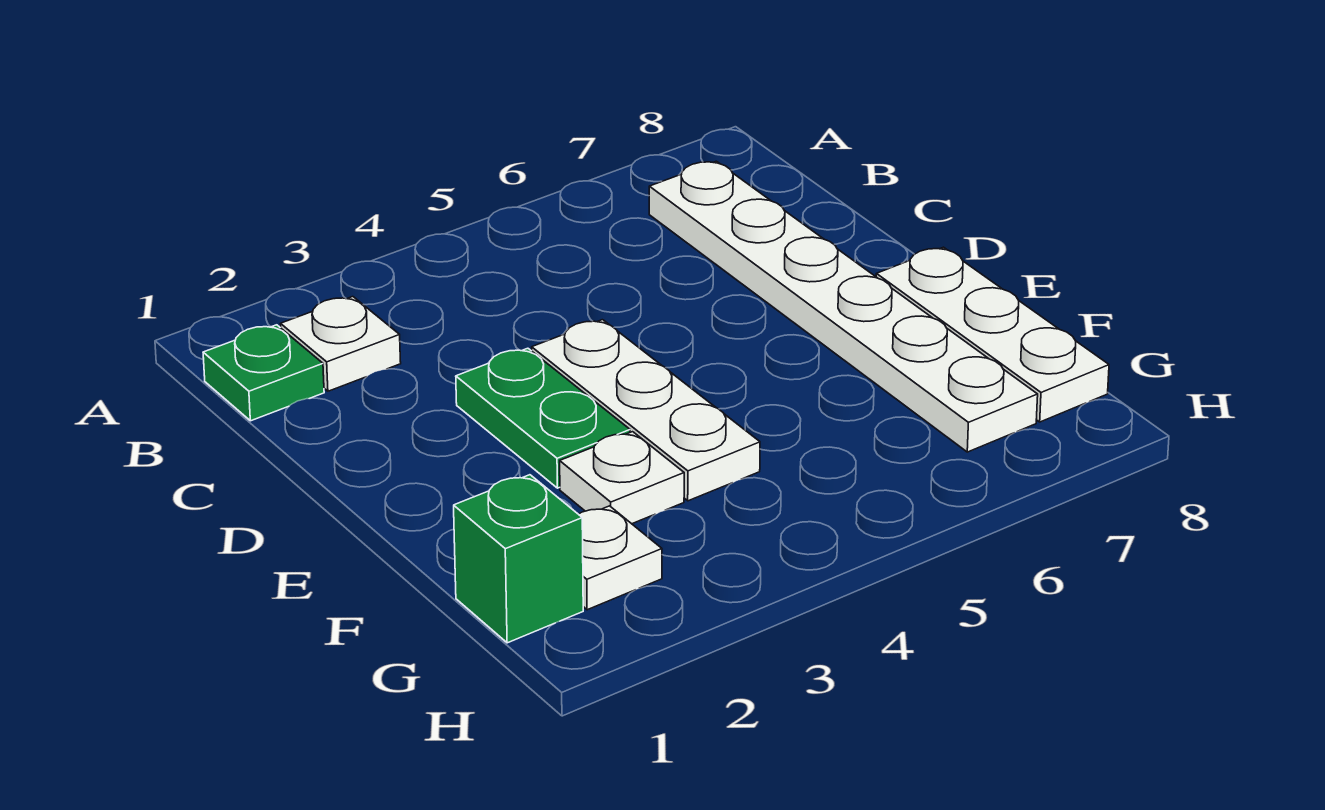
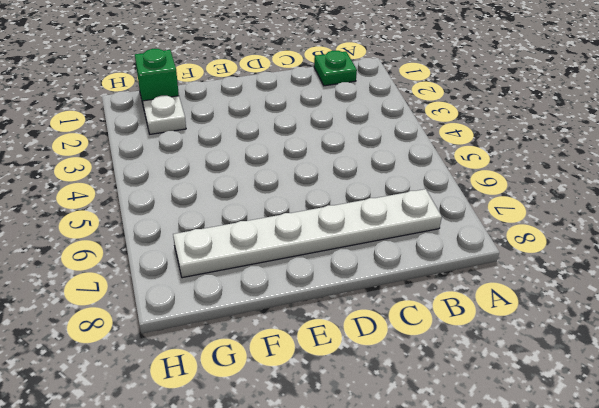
none -> white 1x1 plate [281,297,401,391]
none -> green 1x2 plate [456,348,630,488]

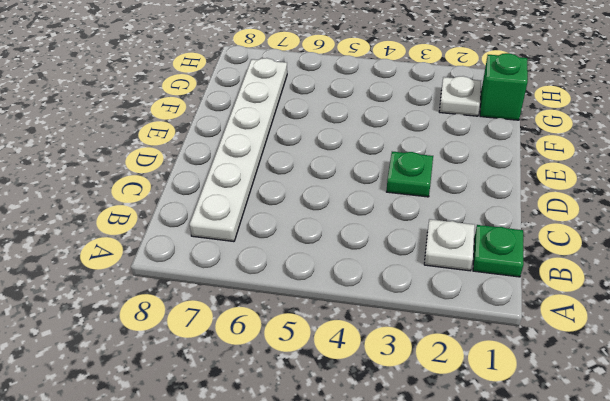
green 1x1 plate [387,152,433,197] -> green 1x2 plate [456,348,630,488]
none -> white 1x3 plate [532,320,760,501]
none -> white 1x3 plate [876,247,1109,422]

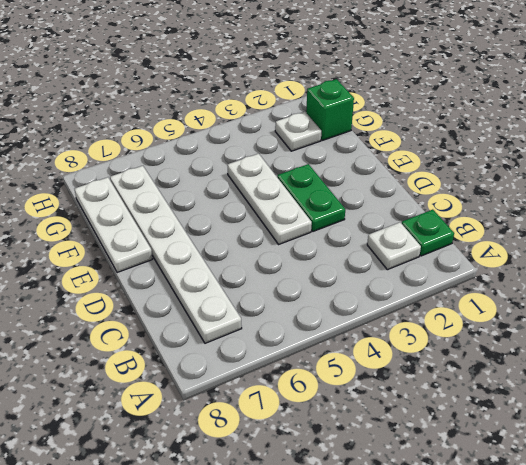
none -> white 1x1 plate [560,432,684,524]

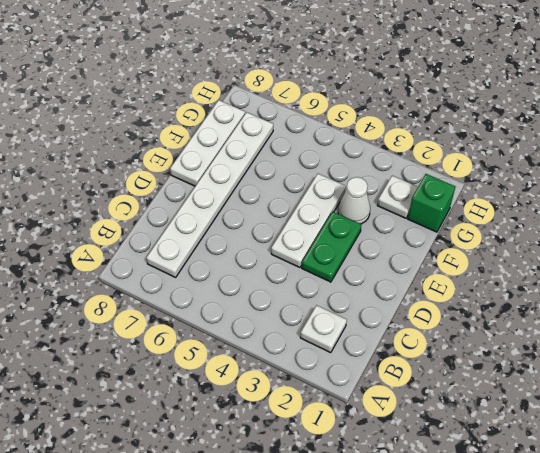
white 1x1 cone [338,177,370,224] -> white 1x1 plate [560,432,684,524]
none -> green 1x1 plate [203,325,324,421]

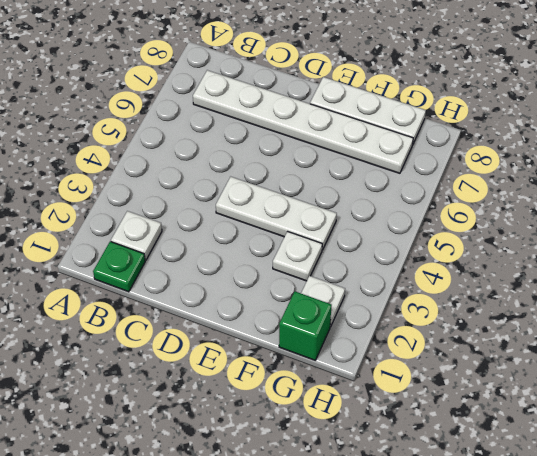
none -> green 1x2 plate [456,348,630,488]

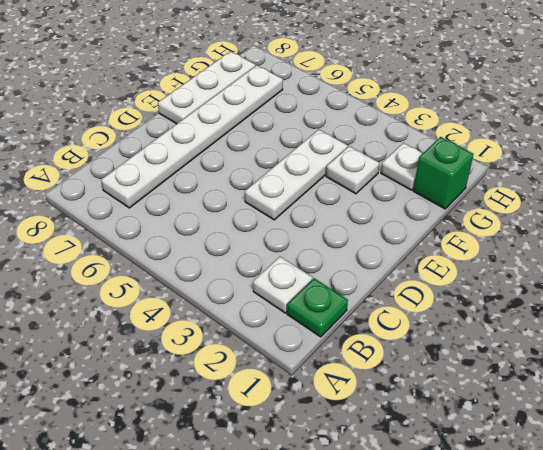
none -> green 1x2 plate [456,348,630,488]

